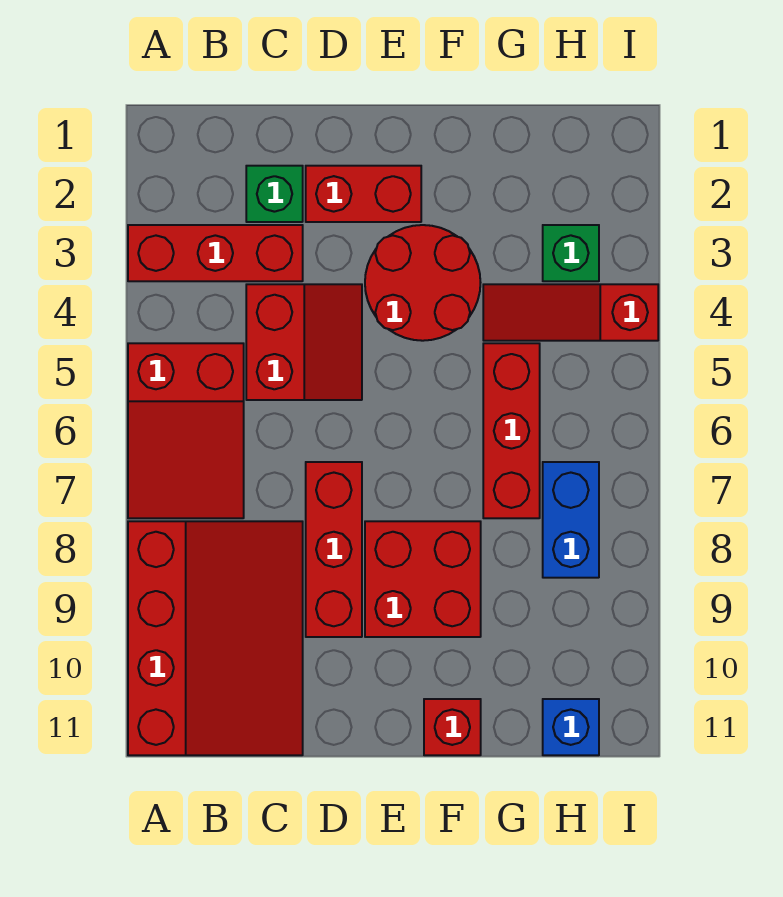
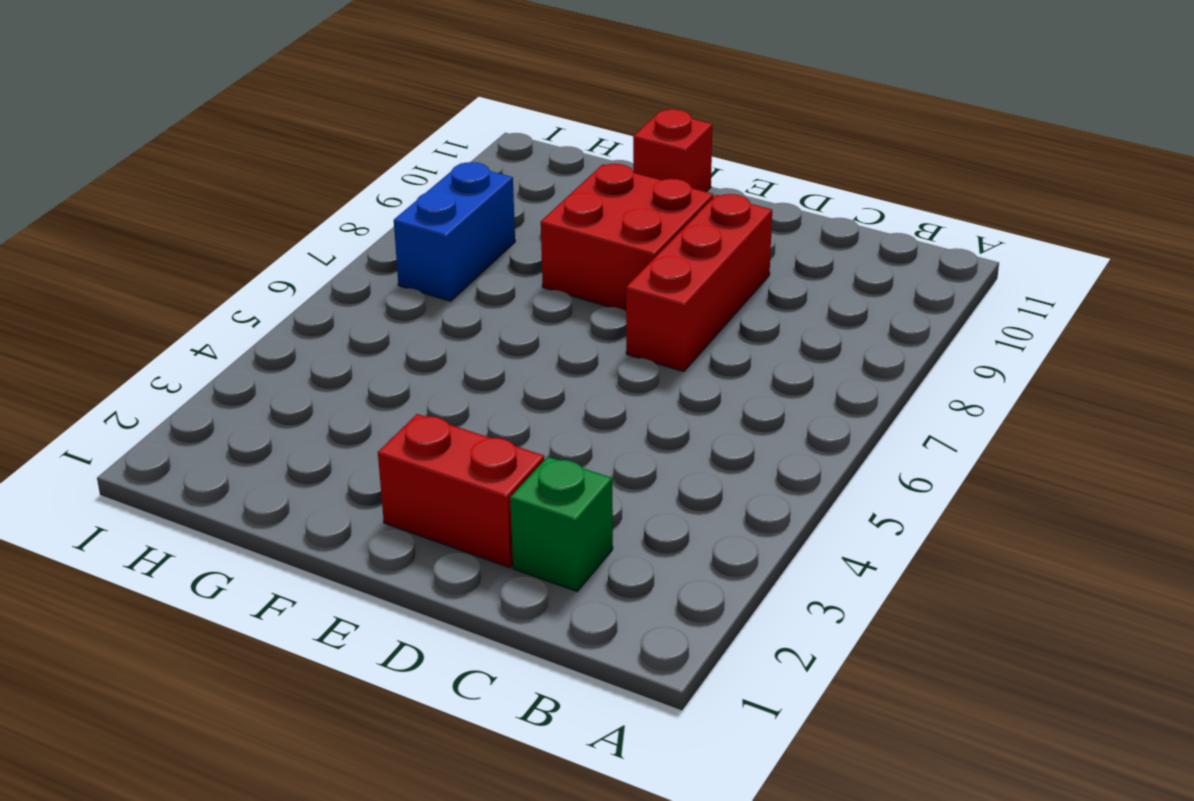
none -> red 1x3 brick [128,225,303,281]
none -> red 2x3 slope [128,343,244,518]
none -> red 3x4 slope [128,521,303,755]

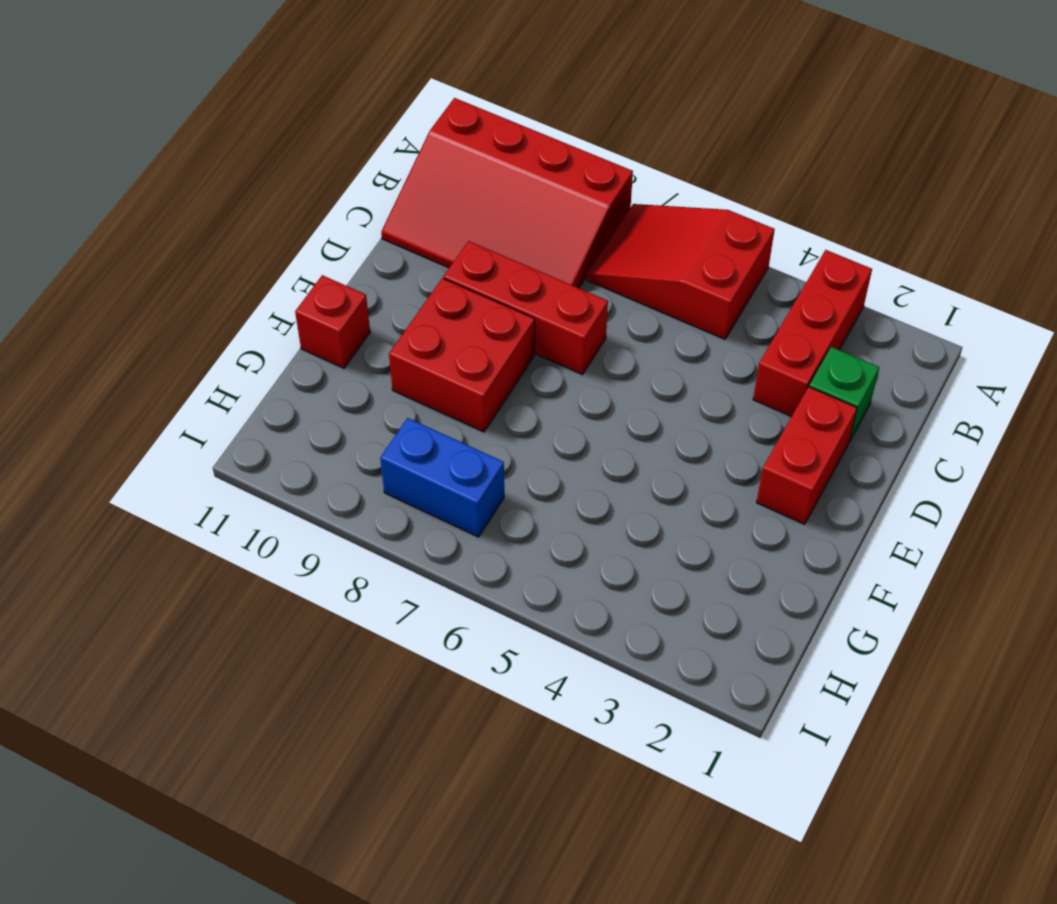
none -> red 2x2 slope [246,284,362,400]
none -> red 2x2 round brick [365,225,481,341]
none -> red 1x3 slope [483,284,658,341]

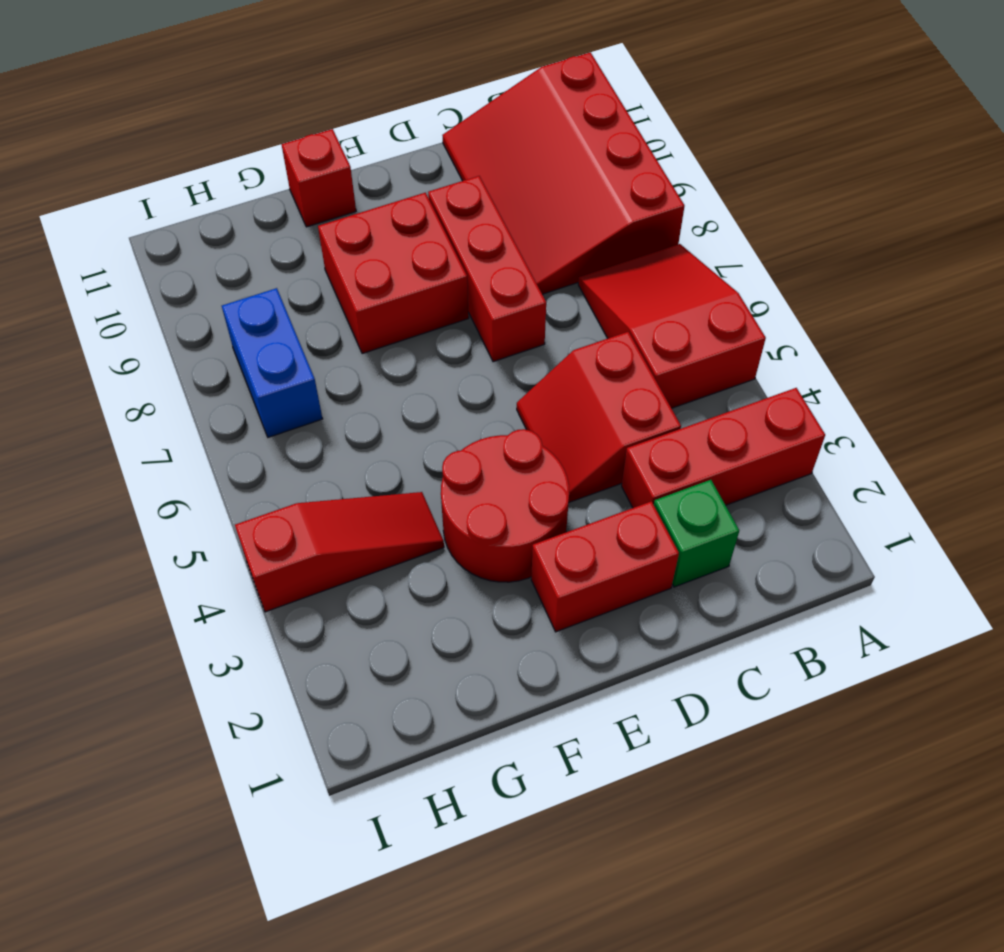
none -> red 1x3 brick [483,343,540,518]
none -> green 1x1 brick [543,225,599,281]
none -> blue 1x1 brick [543,699,599,755]

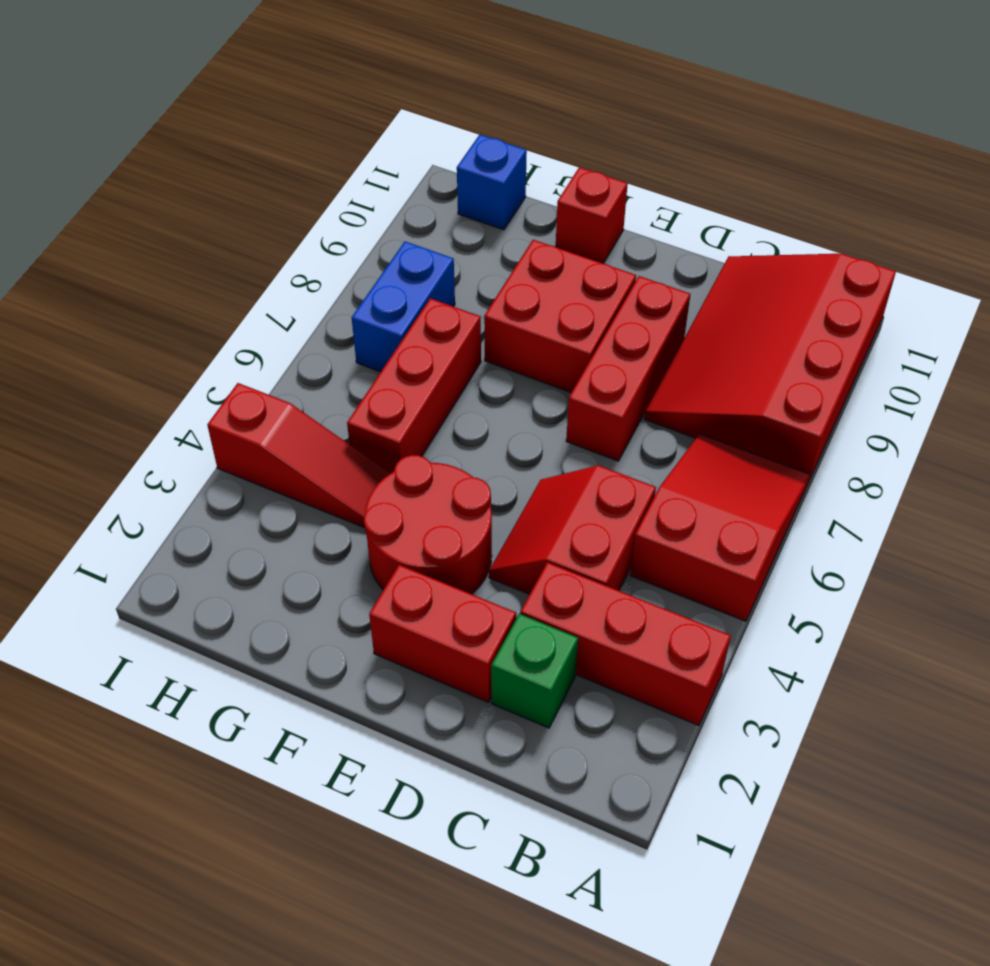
none -> green 1x1 brick [543,225,599,281]

